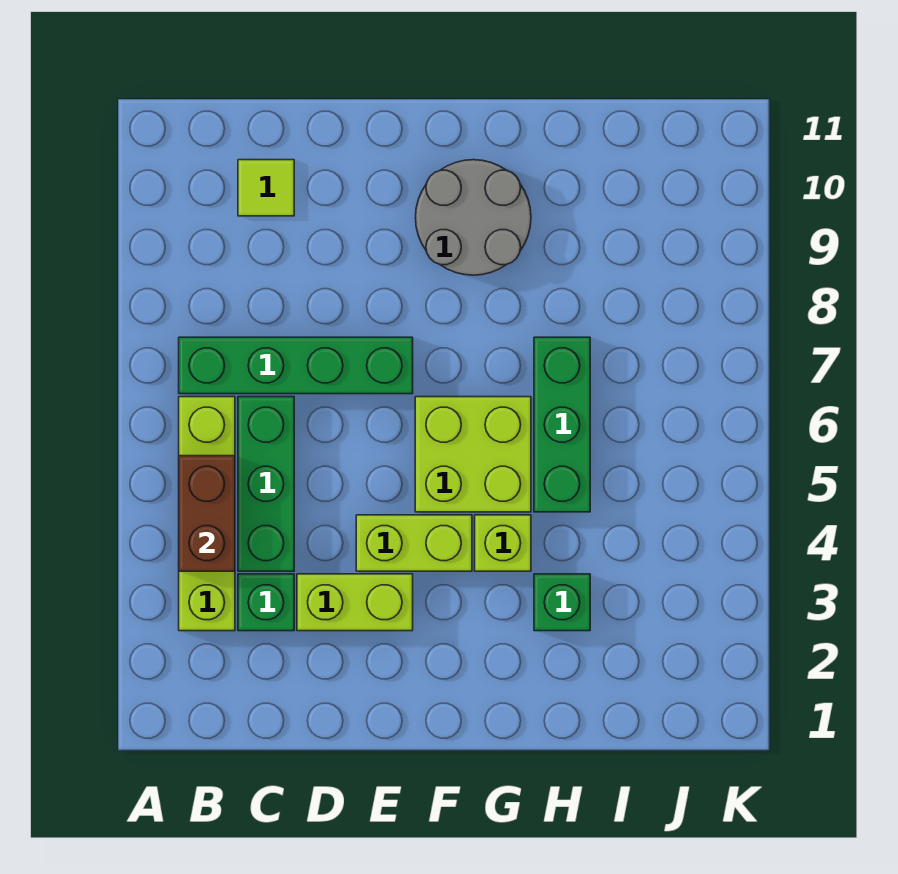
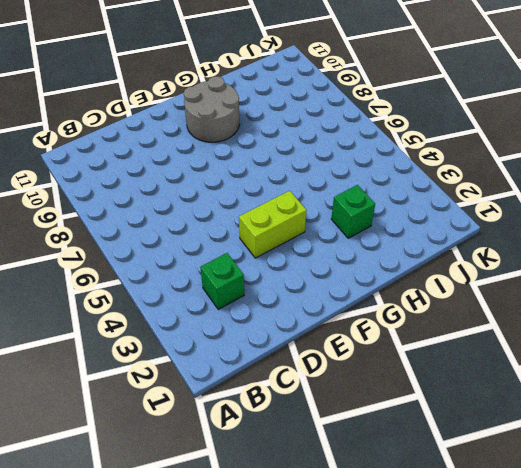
none -> lime 1x4 brick [179,397,235,631]
none -> green 1x4 brick [179,337,413,394]
none -> green 1x3 brick [238,397,294,571]

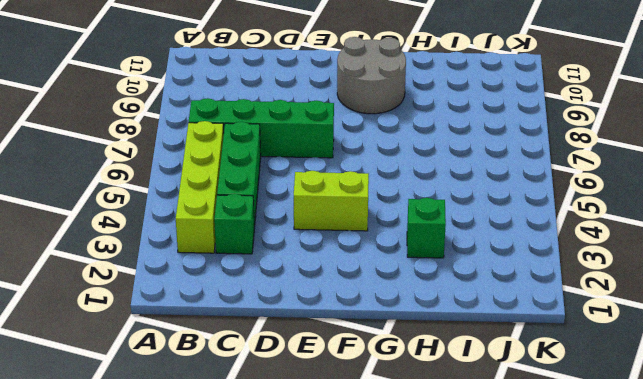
none -> lime 1x1 tile [238,160,294,216]
none -> lime 1x2 brick [297,574,413,631]
none -> lime 2x2 brick [415,397,531,512]

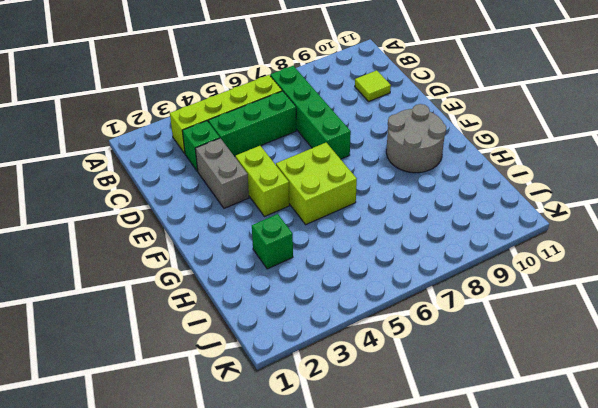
grey 1x2 brick [195,138,249,208] -> lime 1x2 brick [297,574,413,631]
none -> lime 1x1 brick [475,515,531,571]
none -> green 1x3 brick [534,337,590,512]
none -> brown 1x2 brick [179,456,235,571]

